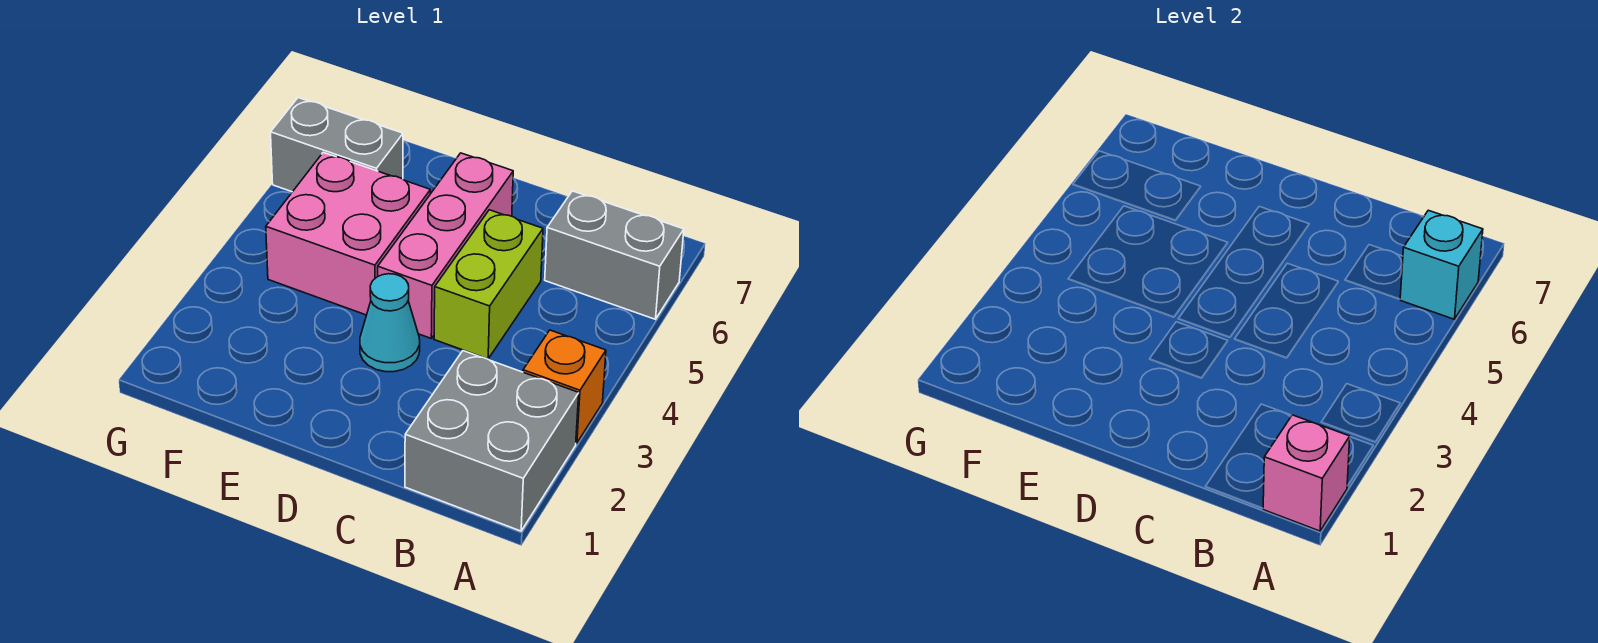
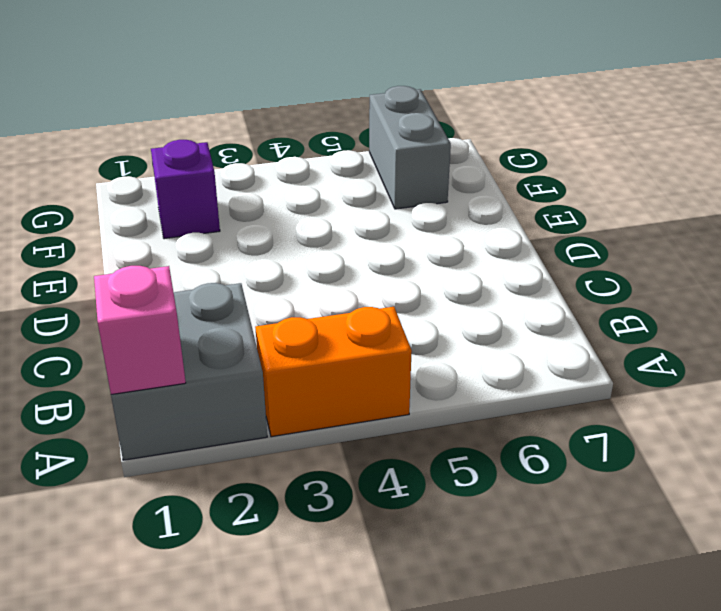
orange 1x2 brick [255,307,412,437] -> orange 1x1 brick [523,330,606,443]
purple 1x1 brick [151,140,220,239] -> none
none -> grey 1x2 brick [545,191,684,319]
none -> lime 1x2 brick [434,210,543,359]

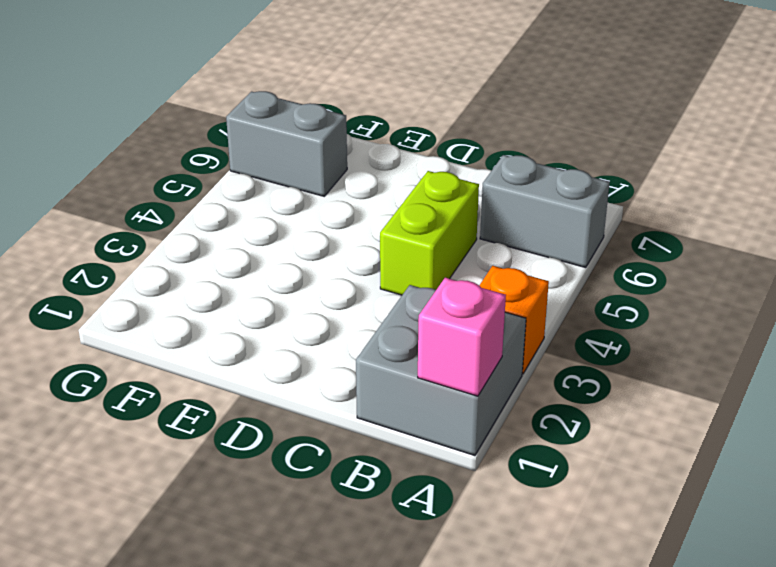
none -> cyan 1x1 cone [360,274,420,372]
none -> pink 1x3 brick [378,153,513,338]

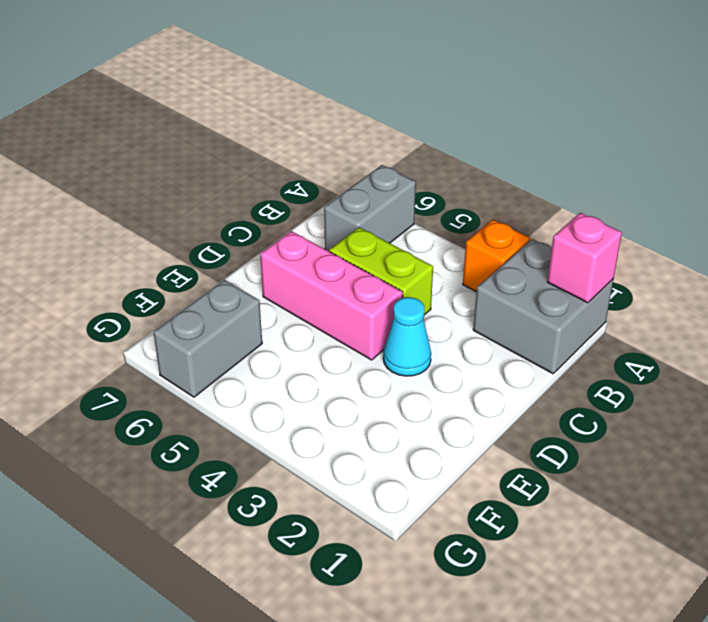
none -> pink 2x2 brick [266,152,430,315]
none -> cyan 1x1 brick [1400,210,1483,319]

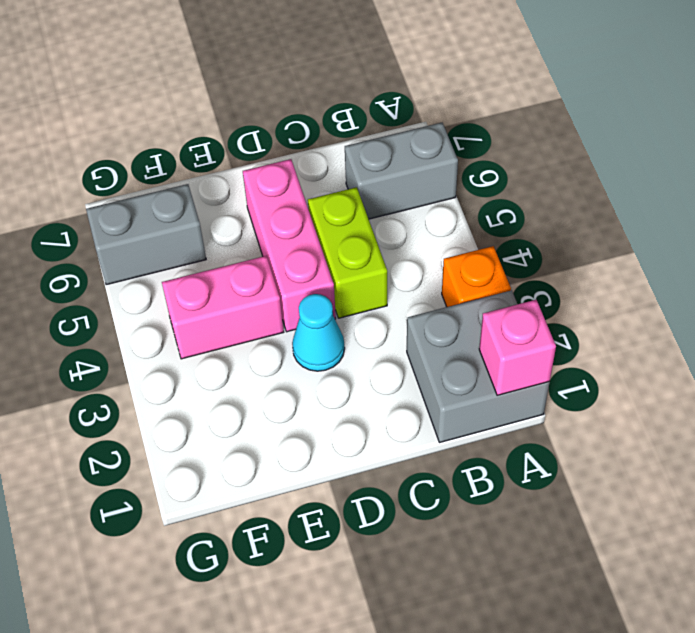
pink 1x2 brick [162,256,284,359] -> pink 2x2 brick [266,152,430,315]
none -> cyan 1x1 brick [1400,210,1483,319]

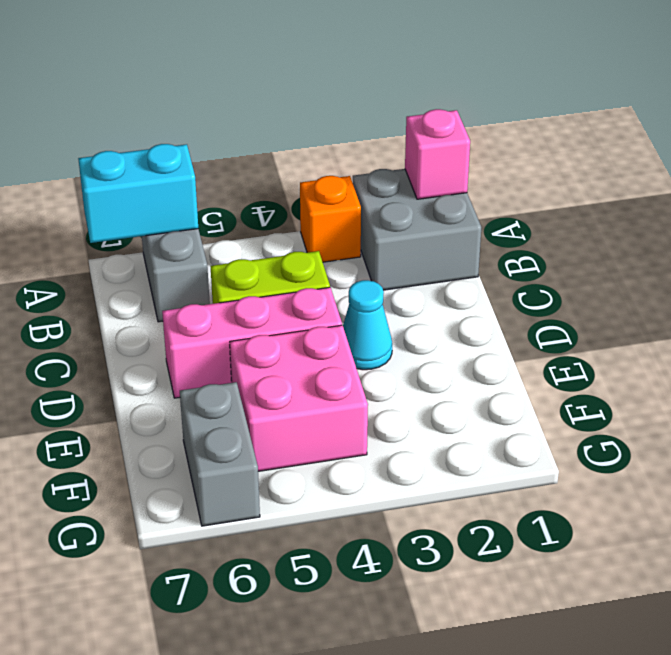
cyan 1x2 brick [78,144,198,243] -> cyan 1x1 brick [1400,210,1483,319]

